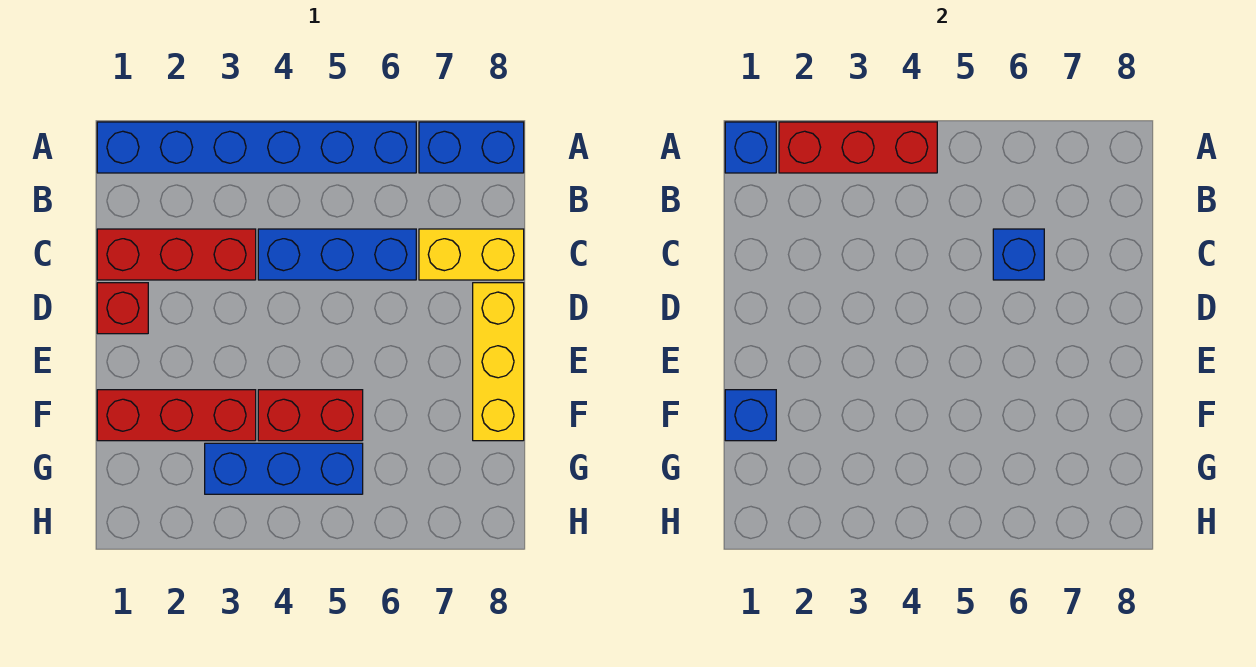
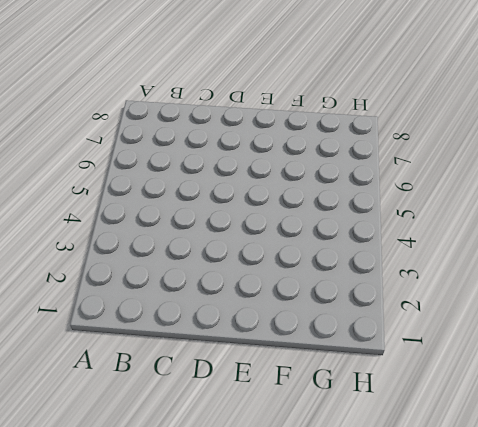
none -> blue 1x6 brick [97,122,416,173]
none -> blue 1x2 brick [419,122,524,173]
none -> red 1x3 brick [97,229,256,280]

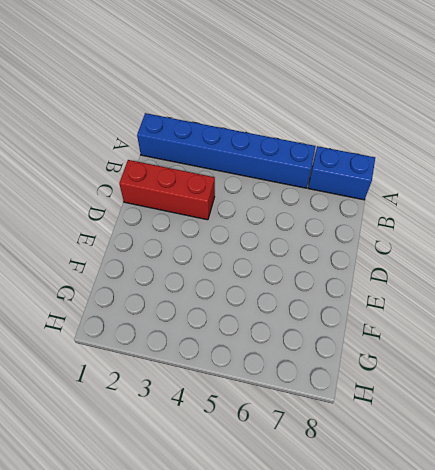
none -> blue 1x3 brick [258,229,416,280]
none -> yellow 1x2 brick [419,229,524,280]
none -> red 1x1 brick [97,283,148,334]

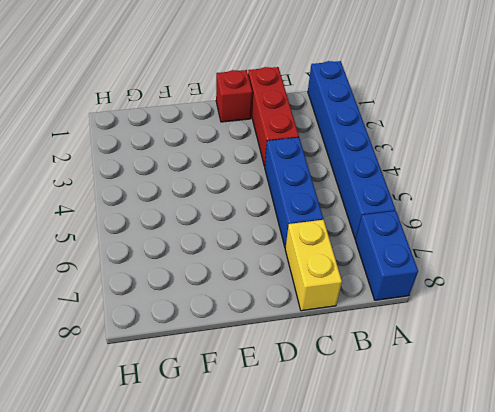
none -> yellow 1x3 brick [473,283,524,441]
none -> red 1x3 brick [97,390,256,441]
none -> red 1x2 brick [258,390,363,441]

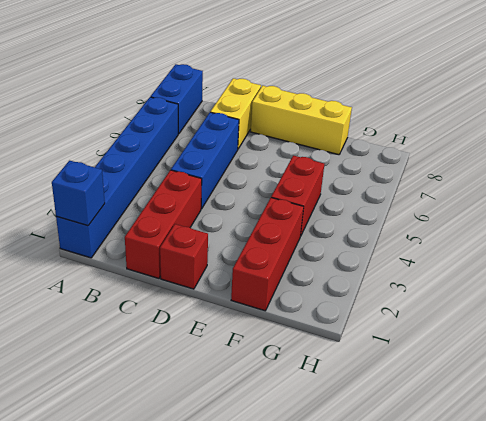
none -> blue 1x3 brick [205,443,363,494]
none -> red 1x3 brick [779,122,937,173]
none -> blue 1x1 brick [993,229,1044,280]

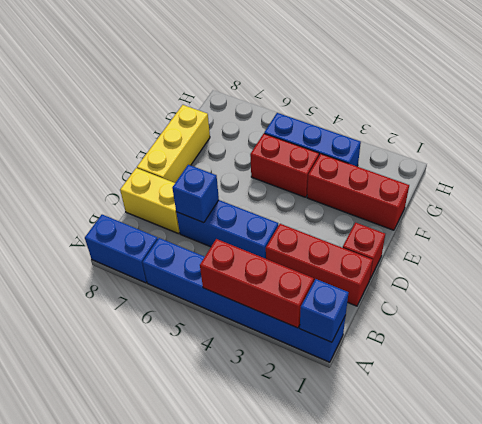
none -> blue 1x1 brick [725,390,776,441]

